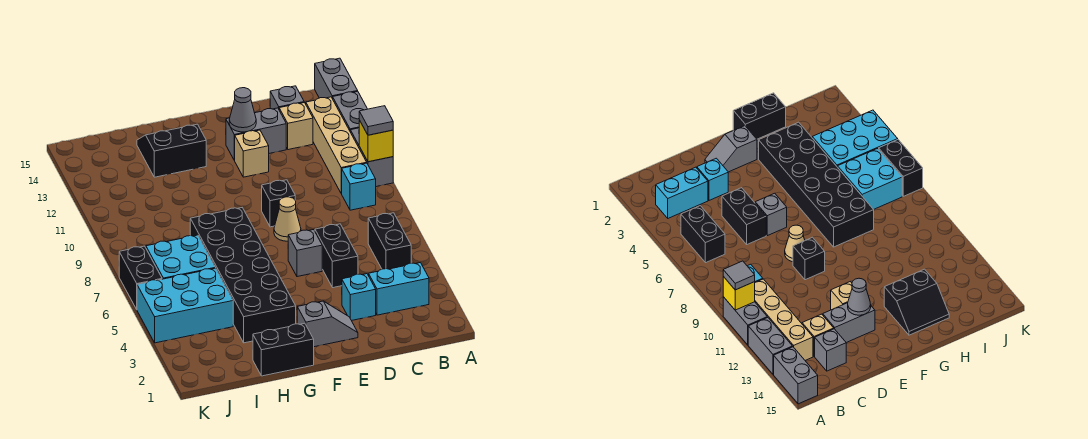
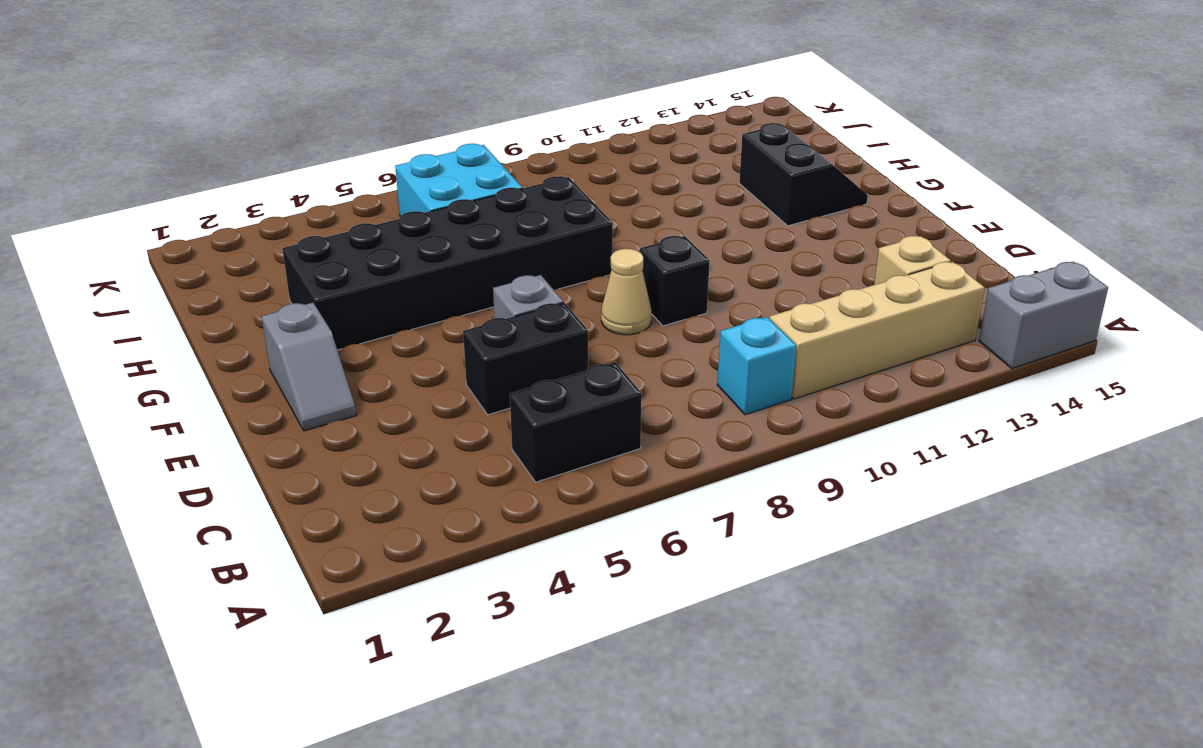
none -> grey 1x2 brick [350,128,393,187]
none -> grey 1x2 brick [333,91,367,131]
none -> cyan 1x2 brick [369,263,429,315]

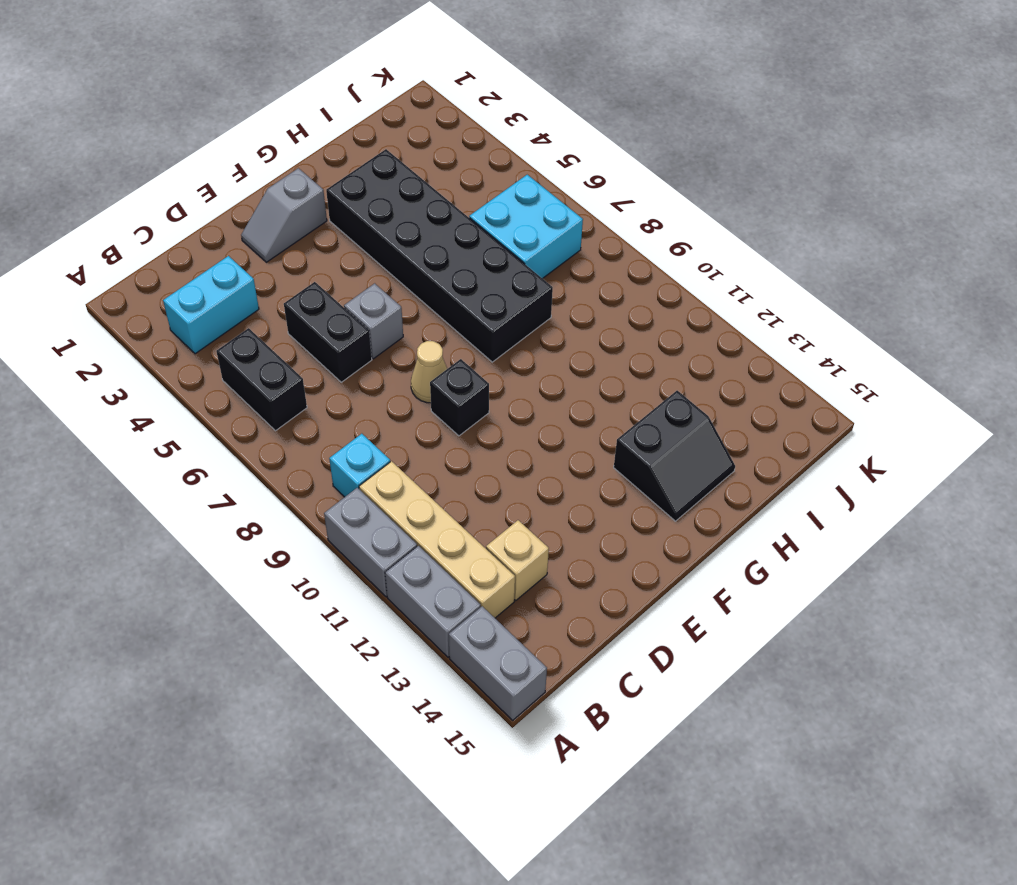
none -> grey 1x1 brick [270,86,304,109]
none -> cyan 1x1 brick [342,274,376,321]
none -> grey 1x2 brick [226,108,286,160]

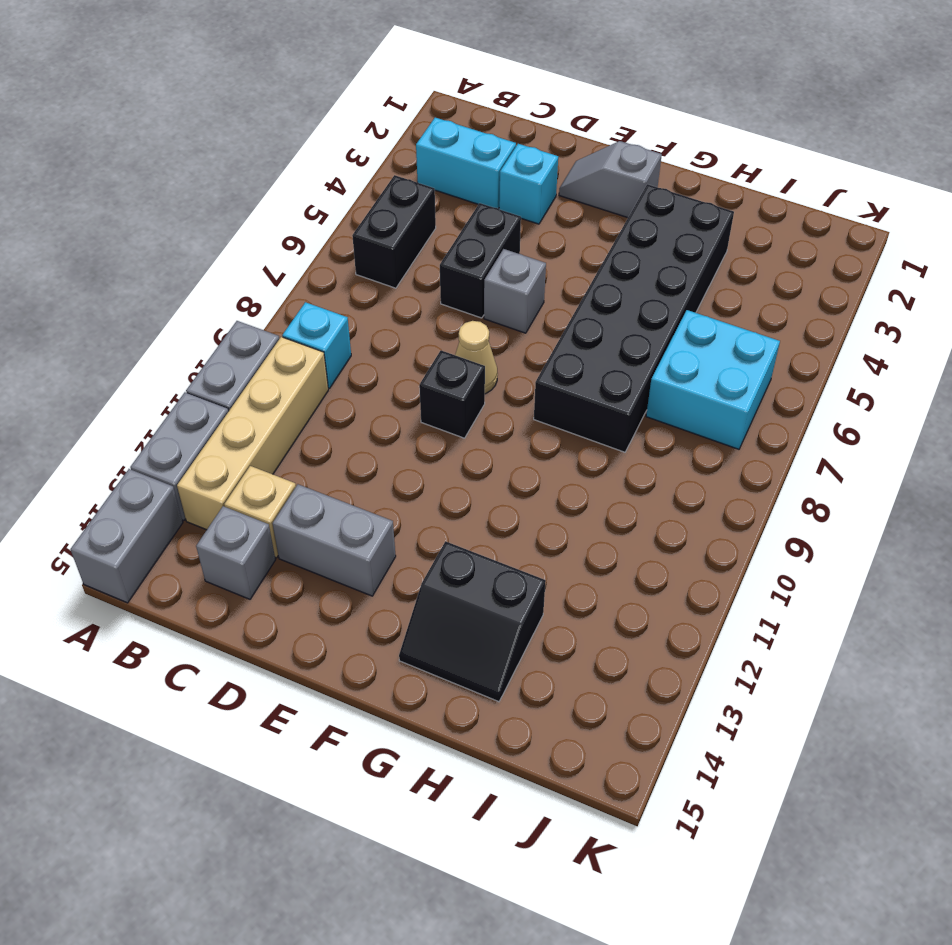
none -> tan 1x1 brick [234,130,269,177]
none -> black 1x2 brick [253,323,314,376]
none -> cyan 2x3 brick [137,268,233,343]

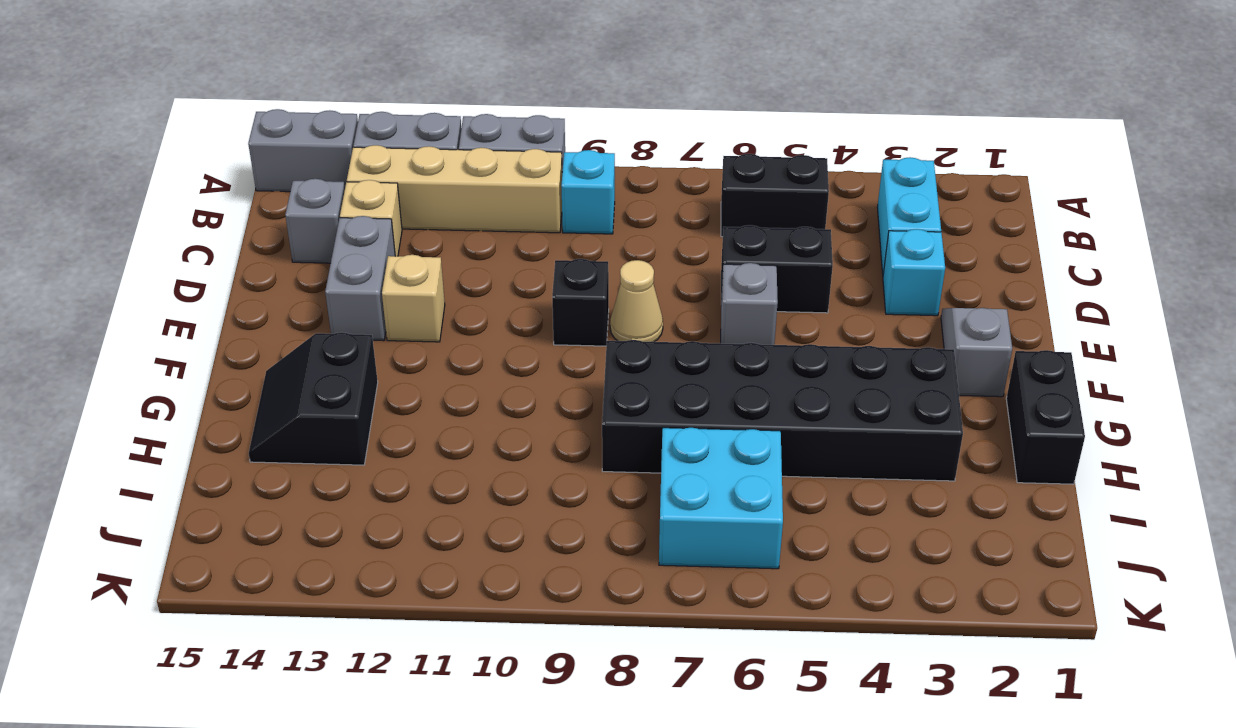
none -> cyan 2x3 brick [137,268,233,343]
none -> black 1x2 brick [119,246,162,309]
none -> yellow 1x1 brick [359,120,393,162]

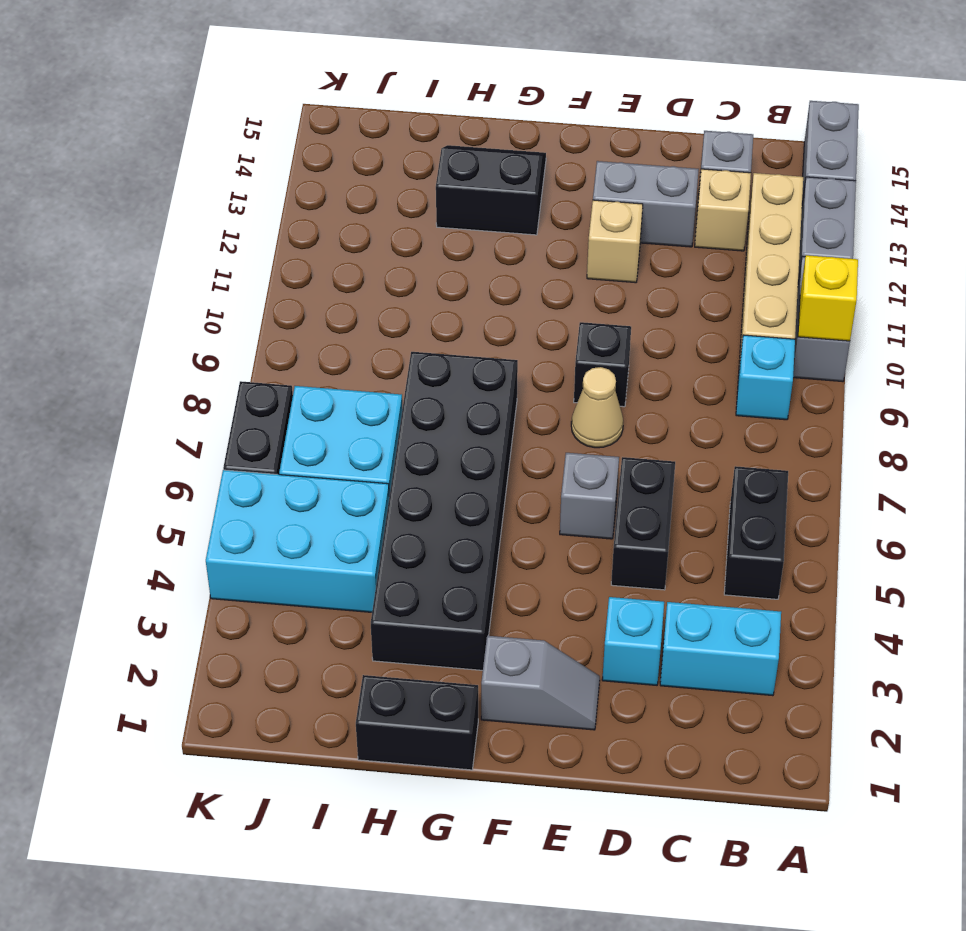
none -> grey 1x1 cone [229,88,256,132]
none -> grey 1x1 tile [359,106,393,135]

